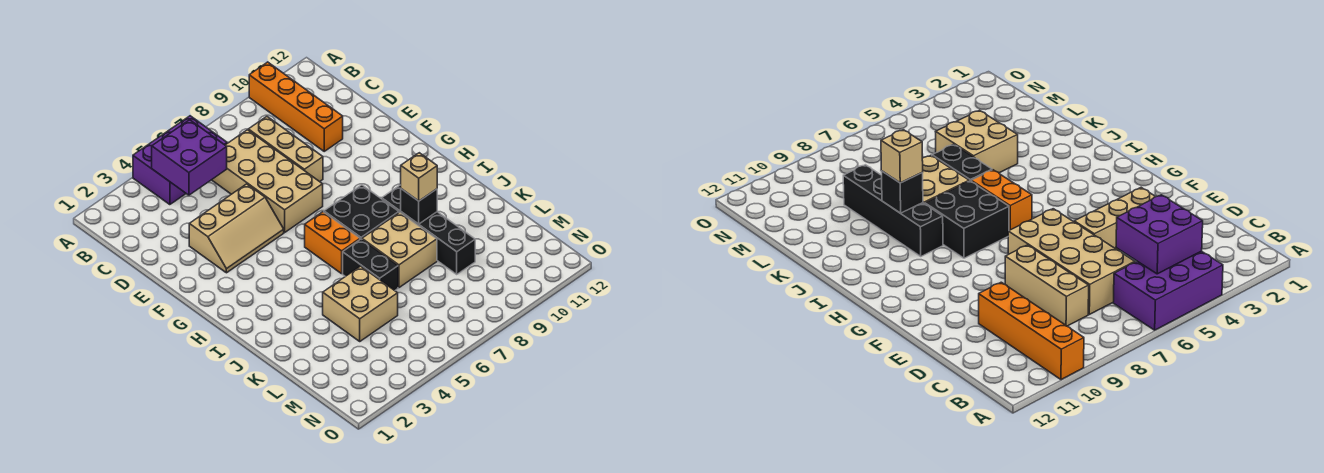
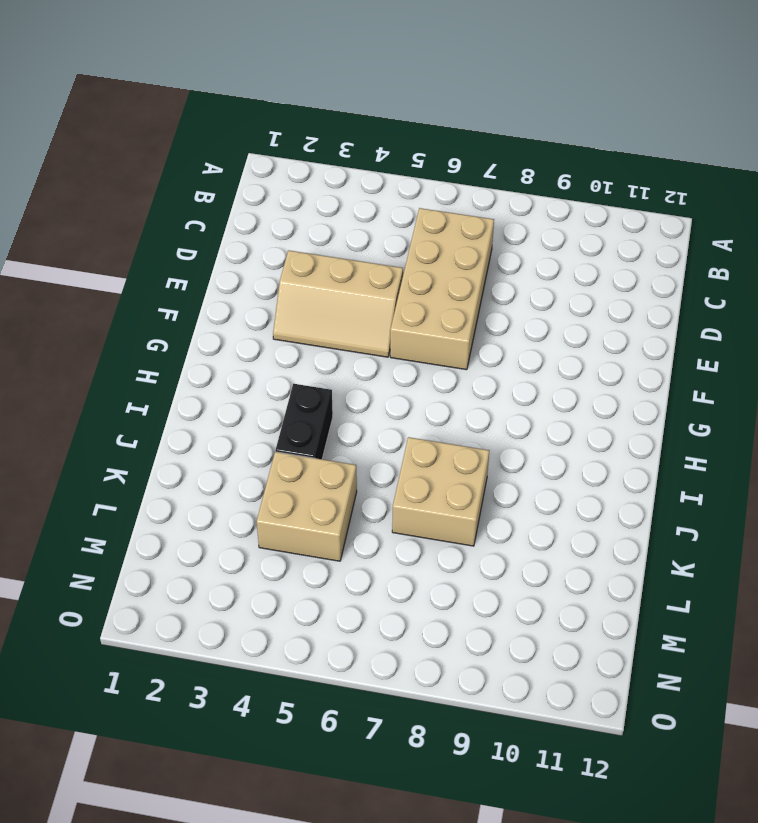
black 1x2 brick [276,384,333,459] -> black 1x2 brick moved to [343,239,398,291]
none -> purple 2x3 brick [133,116,227,205]
none -> orange 1x4 brick [249,62,343,151]
none -> tan 1x3 brick [248,116,323,182]

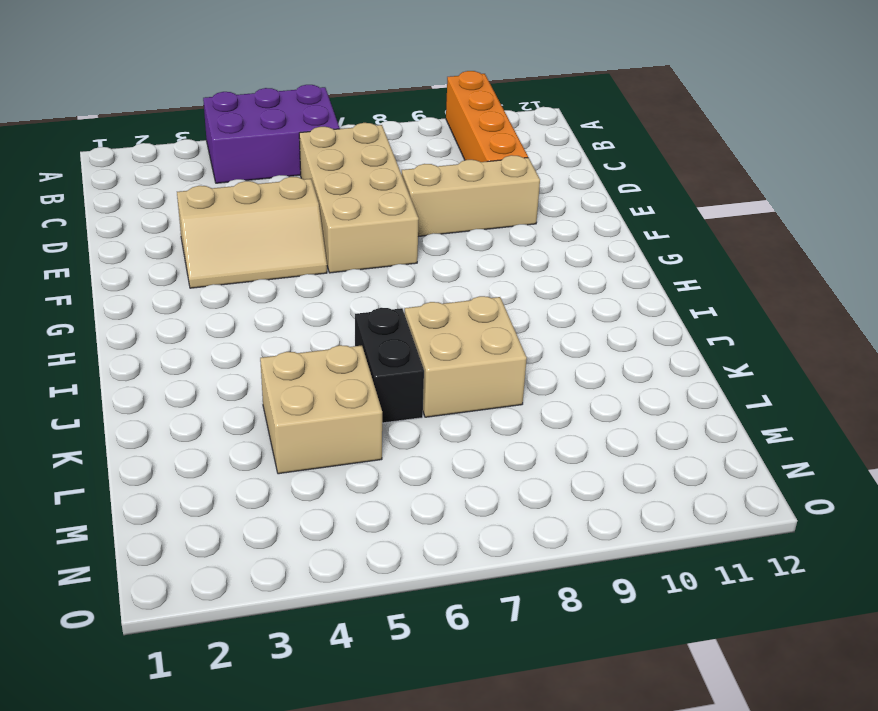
tan 1x3 brick [402,155,540,237] -> tan 1x3 brick turned to [248,116,323,182]
none -> orange 1x2 brick [305,212,360,274]
none -> black 2x2 brick [324,185,399,239]
none -> black 1x4 brick [382,185,475,274]

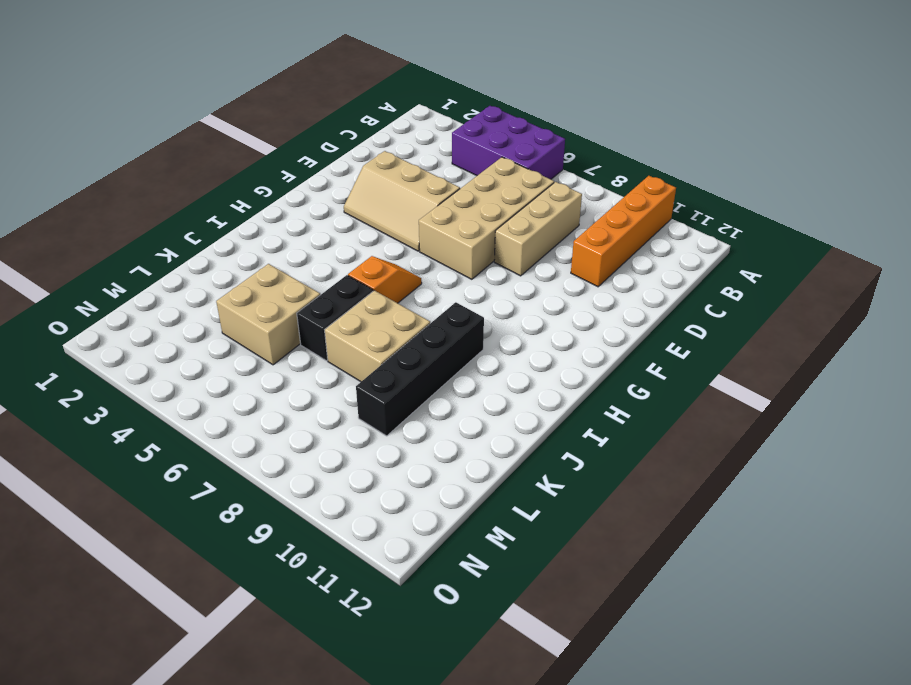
orange 1x2 slope [348,256,422,303] -> orange 1x2 brick [305,212,360,274]
none -> black 2x2 brick [324,185,399,239]
none -> purple 2x2 brick [152,120,227,195]
none -> black 1x1 brick [401,189,437,224]

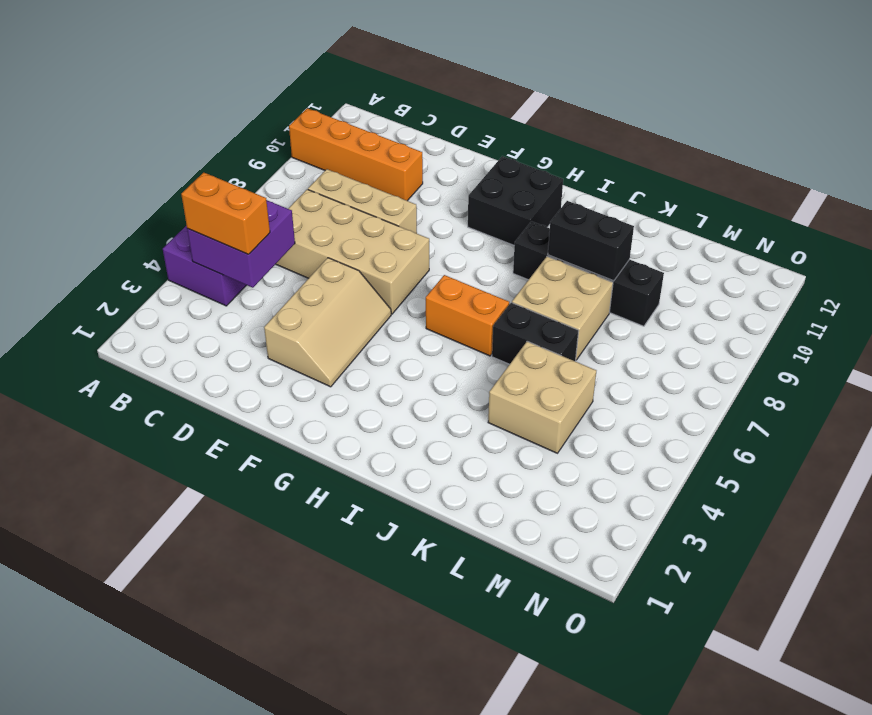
orange 1x2 brick [181,172,270,254] -> none
black 2x2 brick [468,156,563,246] -> black 2x2 brick moved to [324,185,399,239]
black 1x2 brick [548,201,634,281] -> black 1x1 brick [401,189,437,224]
none -> tan 1x1 brick [401,153,437,201]

